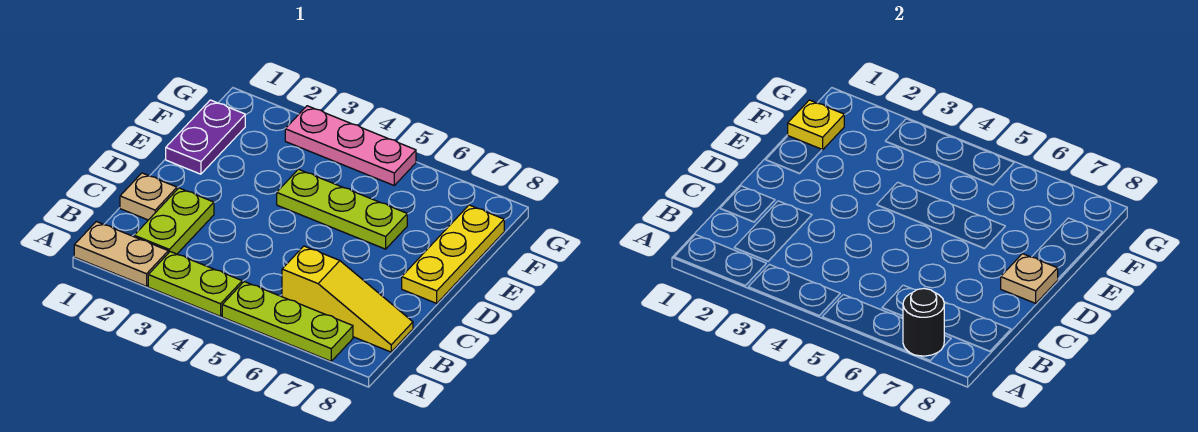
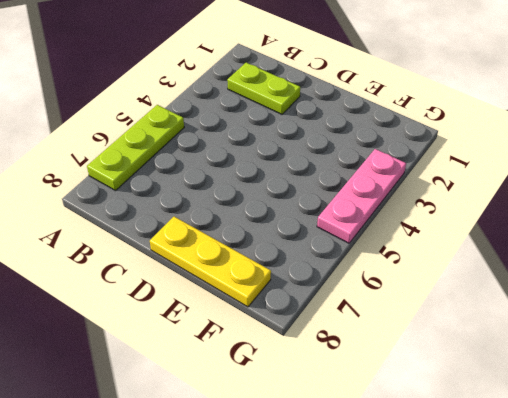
none -> tan 1x2 plate [74,222,168,286]
none -> lime 1x2 plate [148,252,242,316]
none -> yellow 1x3 slope [282,246,413,352]

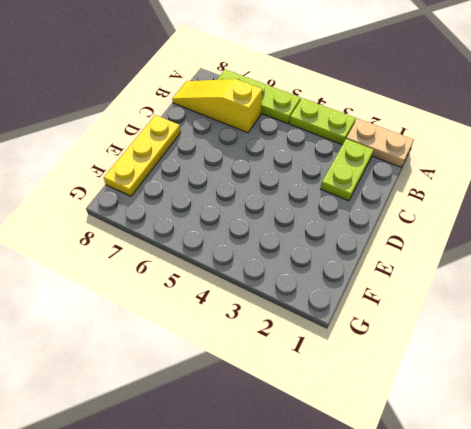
none -> tan 1x1 plate [120,173,177,220]
none -> purple 1x2 plate [166,100,245,174]
none -> lime 1x3 plate [277,169,407,249]

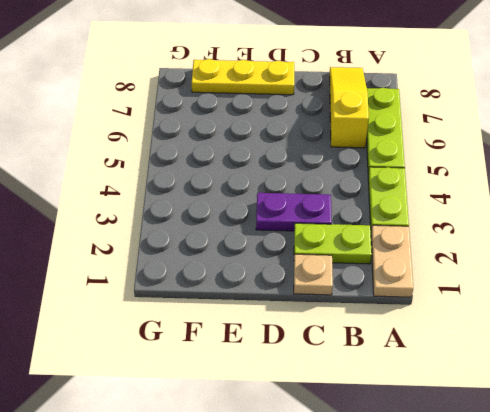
purple 1x2 plate [256,193,332,231] -> purple 1x2 plate moved to [166,100,245,174]
none -> lime 1x3 plate [277,169,407,249]
none -> pink 1x3 plate [285,106,416,185]
none -> black 1x1 round brick [903,289,944,356]

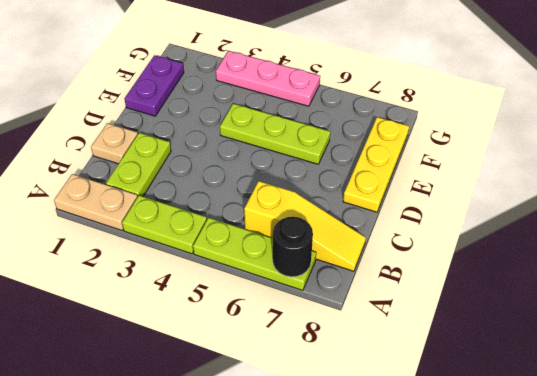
none -> tan 1x1 plate [1001,254,1058,303]
none -> yellow 1x1 plate [788,100,844,150]

